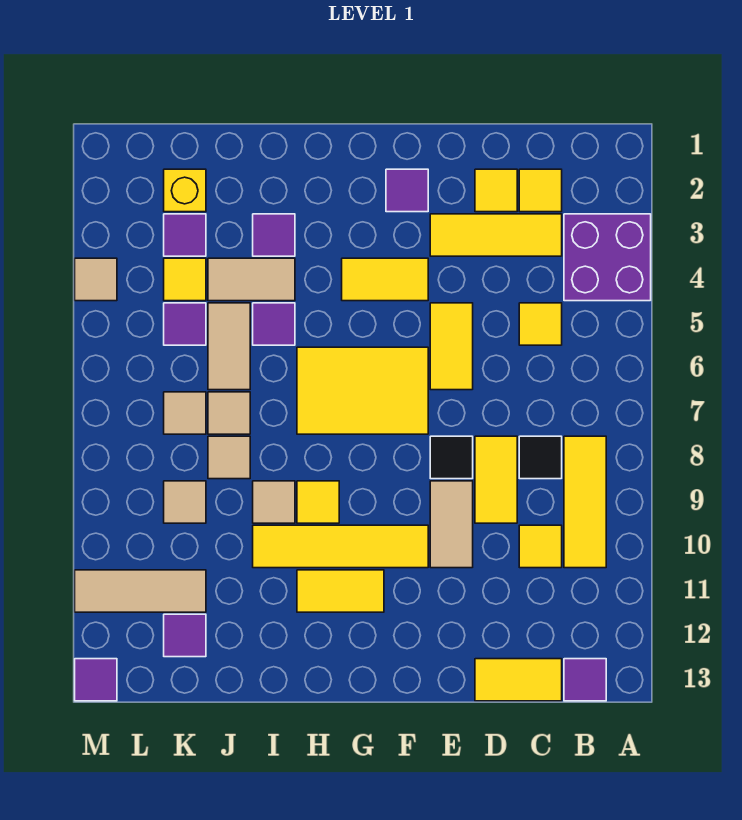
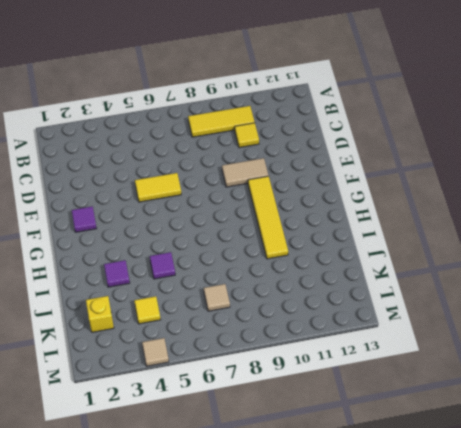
none -> purple 2x2 brick [564,214,651,301]
none -> purple 1x1 tile [564,659,606,701]
none -> yellow 1x1 tile [519,169,562,212]
none -> yellow 1x3 tile [430,214,562,256]

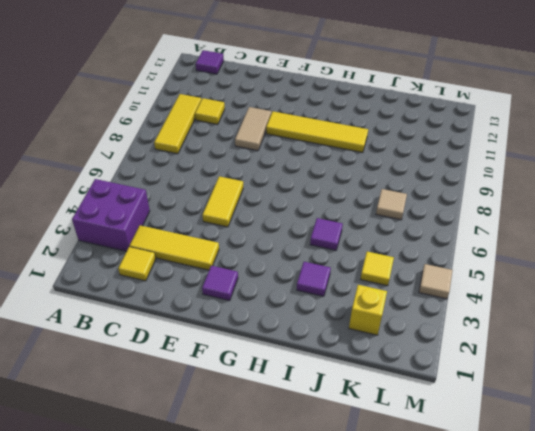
none -> yellow 1x1 tile [519,303,562,345]
none -> black 1x1 tile [519,436,562,479]
none -> yellow 1x2 tile [475,659,562,701]
none -> yellow 1x1 tile [475,169,517,212]

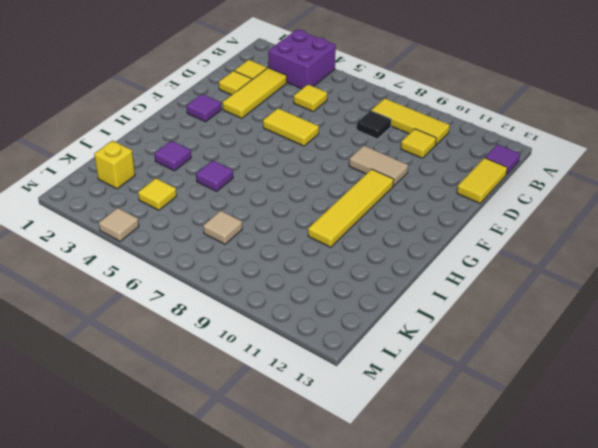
none -> yellow 1x2 tile [475,436,517,523]
none -> black 1x1 tile [430,436,473,479]
none -> yellow 1x2 tile [342,258,428,301]
none -> yellow 2x3 tile [297,347,428,434]

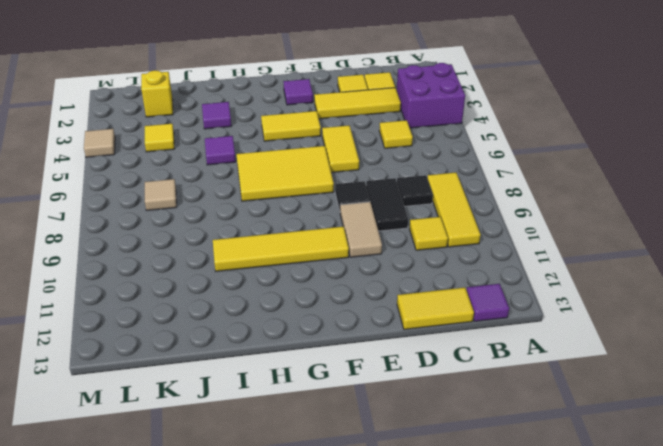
black 1x2 tile [366,178,408,231] -> yellow 1x2 tile [475,436,517,523]
none -> yellow 1x2 tile [297,570,384,612]
none -> yellow 1x1 tile [297,481,339,523]
none -> tan 1x2 tile [208,258,295,301]
none -> tan 1x1 tile [253,481,295,523]

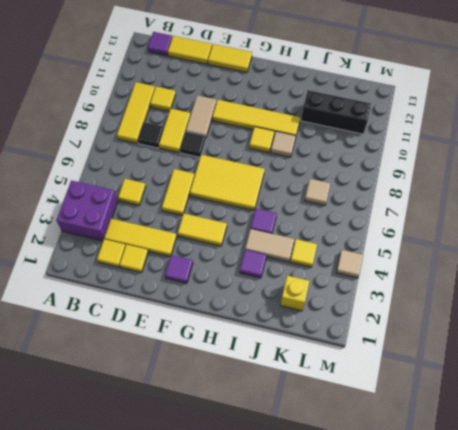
yellow 1x2 tile [208,44,252,73] -> yellow 1x2 tile moved to [297,570,384,612]
black 1x3 brick [301,90,371,134] -> tan 1x3 tile [75,570,206,612]
none -> tan 1x2 tile [208,303,250,390]
none -> tan 1x1 tile [208,392,250,434]
none -> tan 1x1 tile [208,436,250,479]
none -> purple 1x1 tile [164,214,206,256]

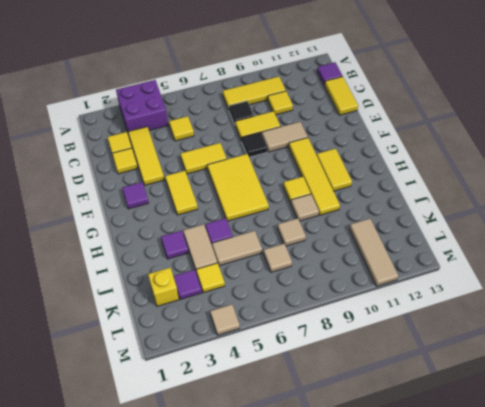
none -> tan 1x1 tile [208,392,250,434]
none -> purple 1x1 tile [164,303,206,345]
none -> tan 1x1 tile [164,481,206,523]
none -> purple 1x1 tile [164,614,206,657]

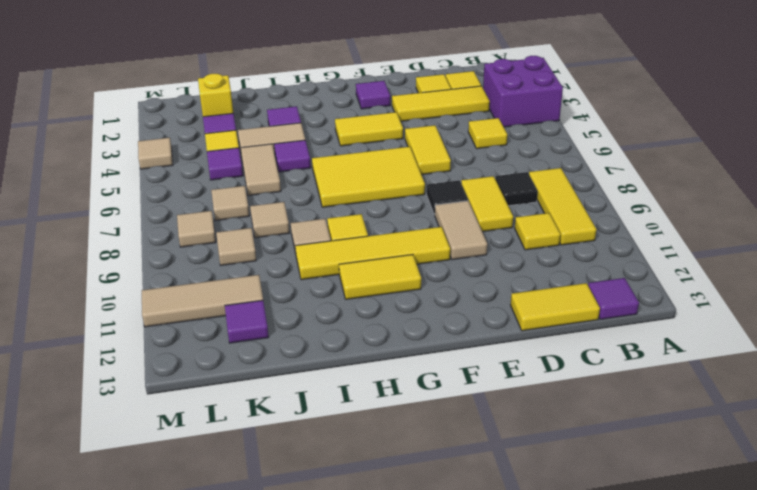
tan 1x1 tile [177,211,216,247] -> tan 1x1 tile moved to [208,392,250,434]
none -> purple 1x1 tile [75,659,117,701]

